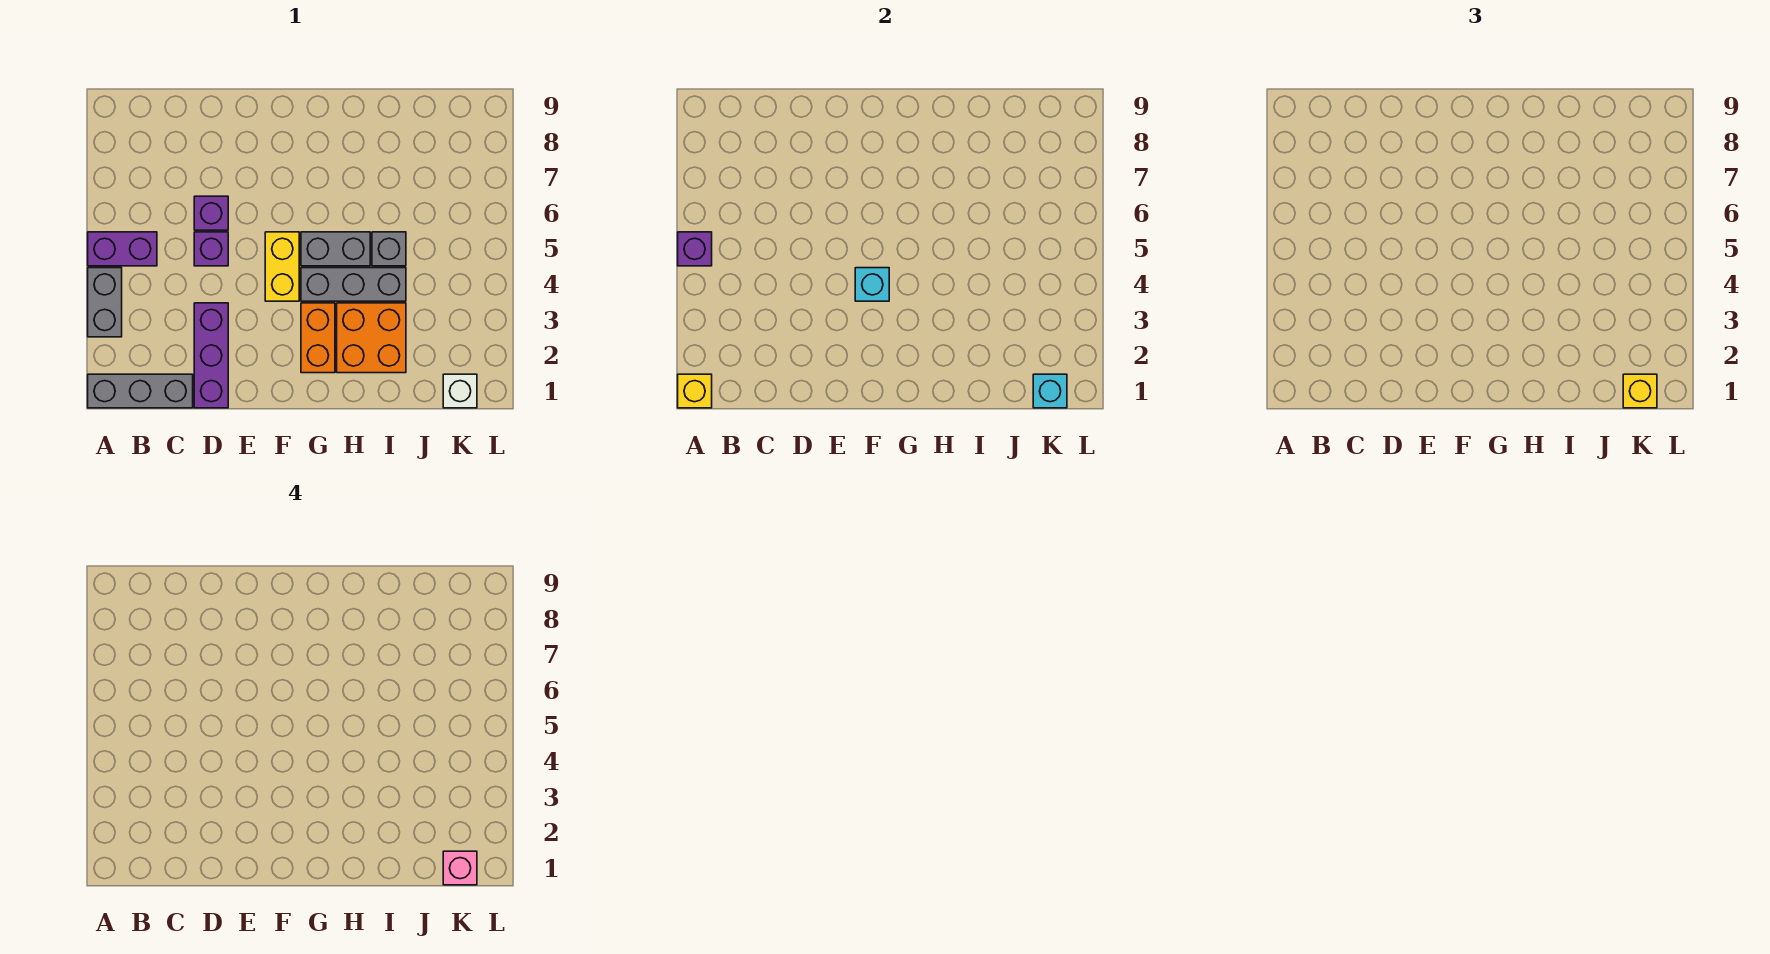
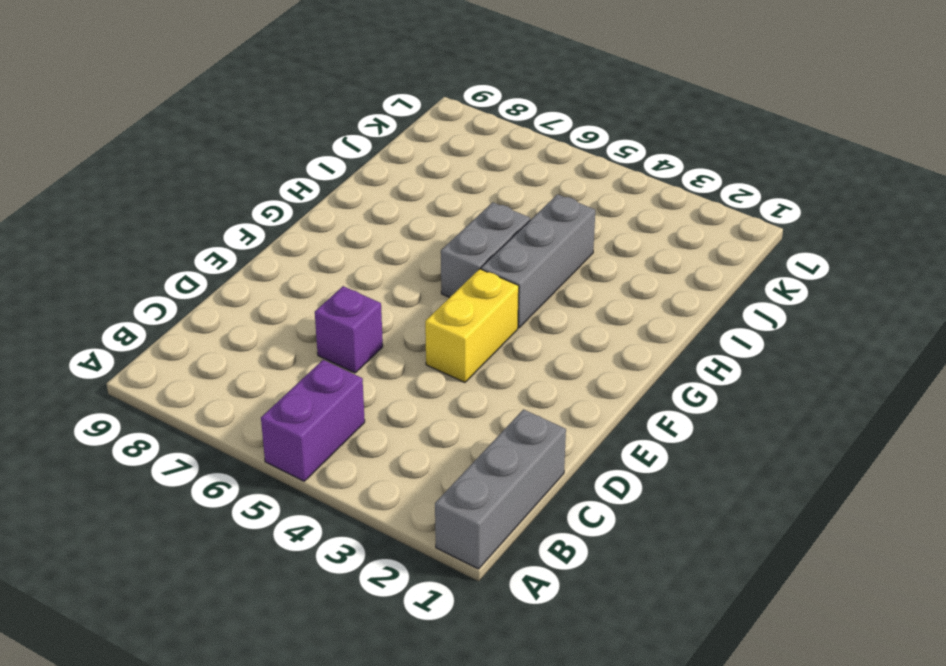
yellow 1x2 brick [425,269,519,383] -> yellow 1x2 brick turned to [265,232,299,301]
none -> grey 1x2 brick [88,268,122,337]
none -> purple 1x3 brick [194,303,228,408]
none -> purple 1x1 brick [194,232,228,266]

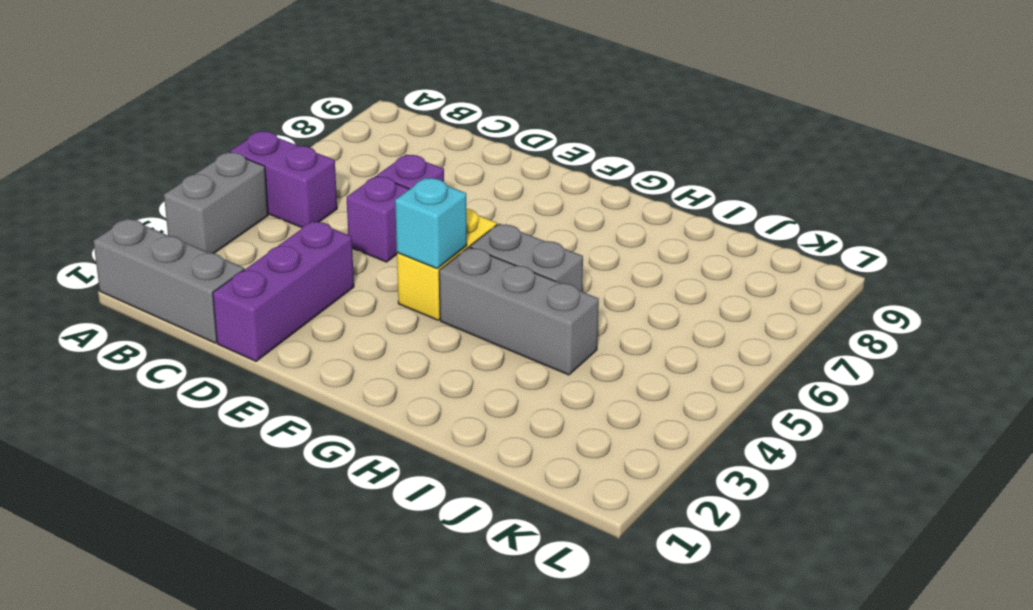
none -> orange 1x2 brick [301,303,335,373]
none -> orange 2x2 brick [337,303,406,373]
none -> grey 1x1 brick [372,232,406,266]

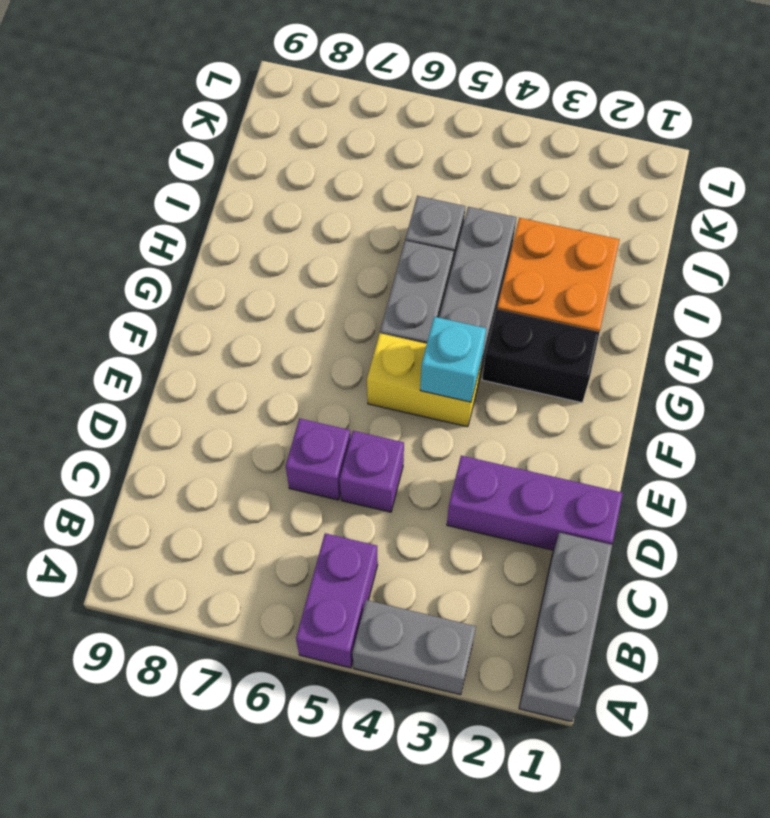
black 1x2 brick [482,309,600,403] -> orange 1x2 brick [301,303,335,373]
none -> white 1x1 brick [443,374,477,408]
none -> yellow 1x1 brick [678,374,712,408]
none -> purple 1x1 brick [678,232,712,266]

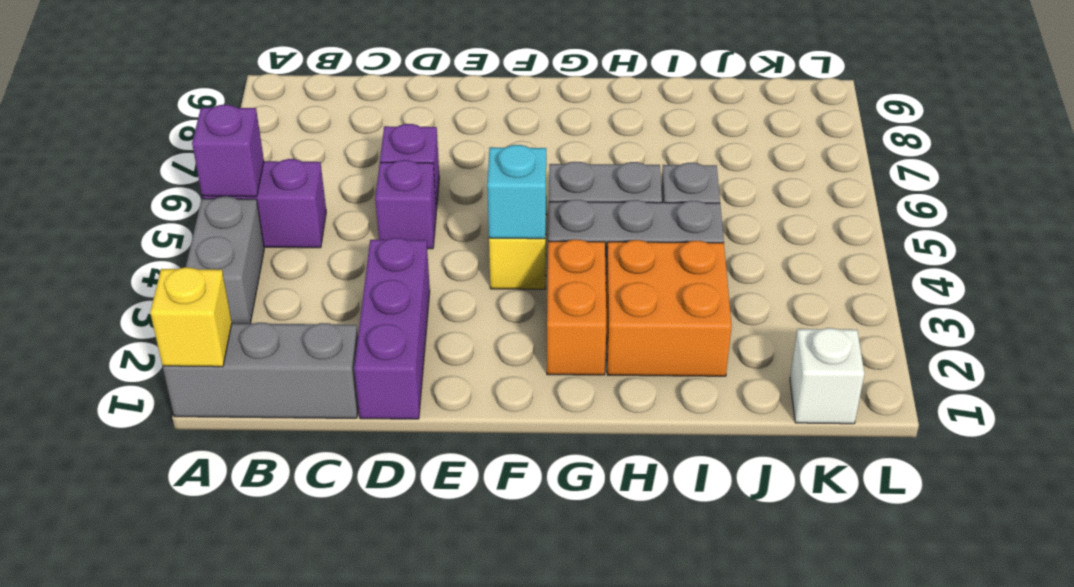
none -> cyan 1x1 brick [1033,374,1067,408]
none -> yellow 1x1 brick [1623,374,1657,408]
none -> pink 1x1 brick [443,851,477,885]

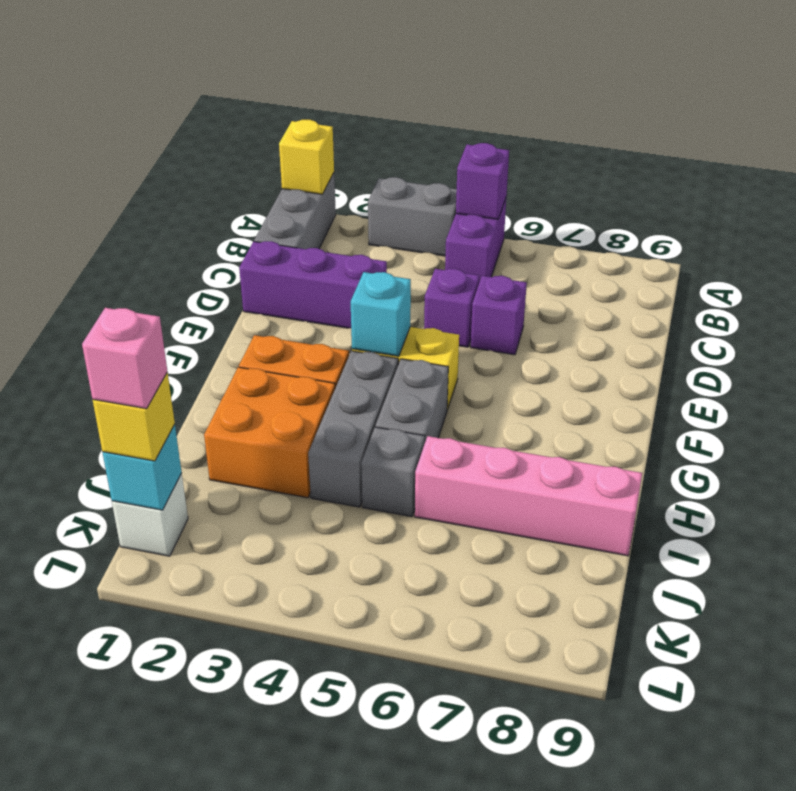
pink 1x4 brick [415,436,642,556] -> none

